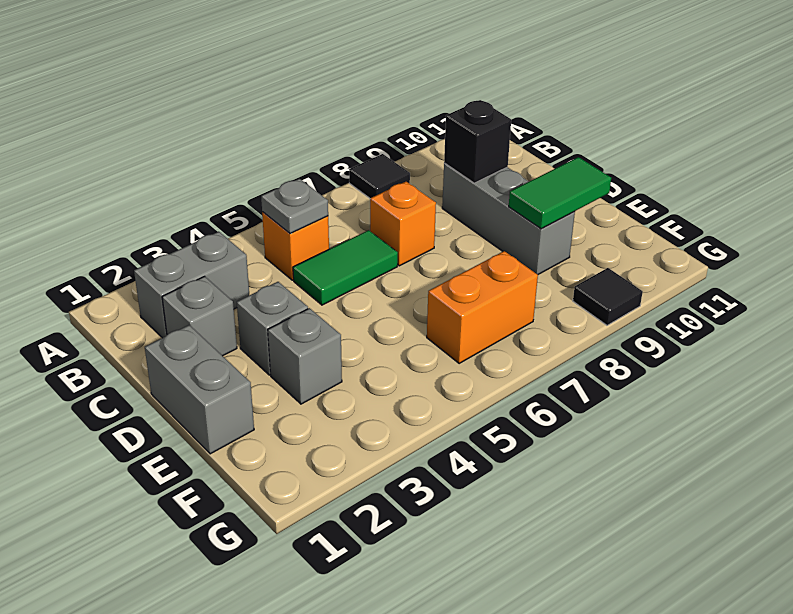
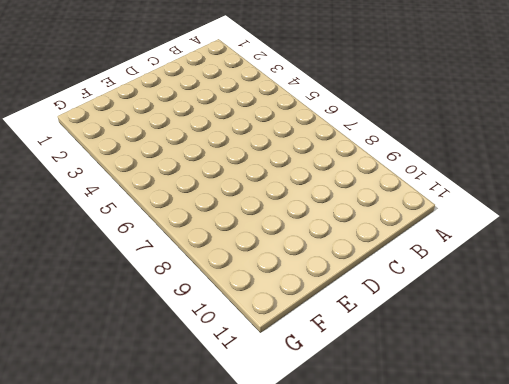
none -> black 1x1 tile [349,154,410,198]
none -> grey 1x2 brick [134,232,249,338]
none -> orange 1x1 brick [262,212,329,280]

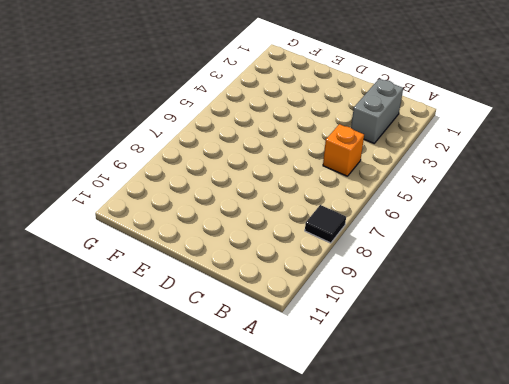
none -> grey 1x1 brick [162,276,237,356]
none -> green 1x2 tile [293,230,398,305]
none -> orange 1x1 brick [370,182,436,266]

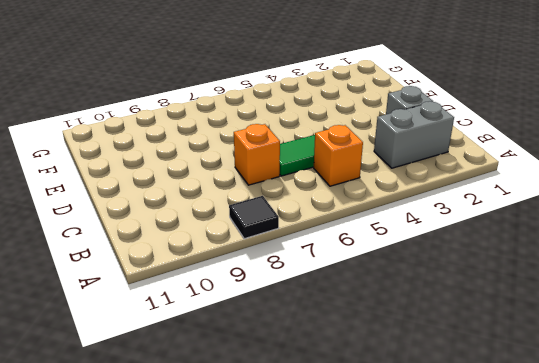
none -> grey 1x3 brick [442,163,575,275]
none -> grey 1x2 brick [145,325,254,454]
none -> grey 1x1 brick [237,282,308,375]

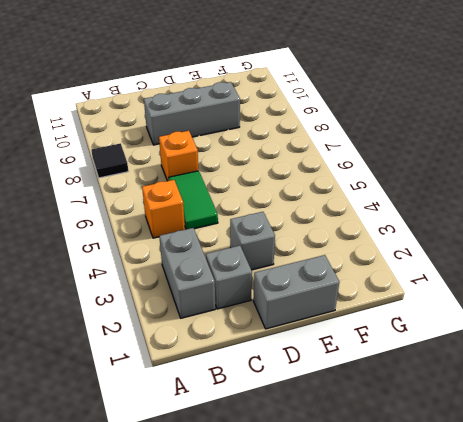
none -> grey 1x1 brick [268,308,342,404]
none -> orange 1x2 brick [427,251,538,364]
none -> black 1x1 tile [573,268,643,325]

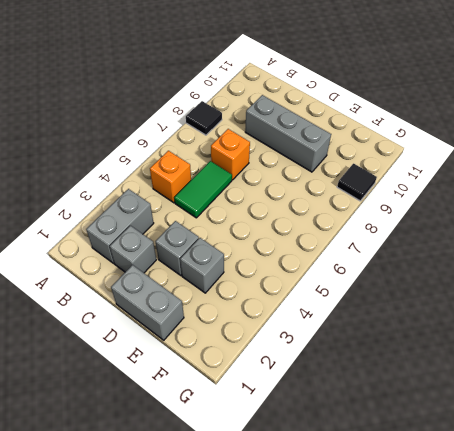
none -> orange 1x2 brick [427,251,538,364]
none -> grey 1x1 plate [261,179,328,233]
none -> black 1x1 brick [444,100,511,183]

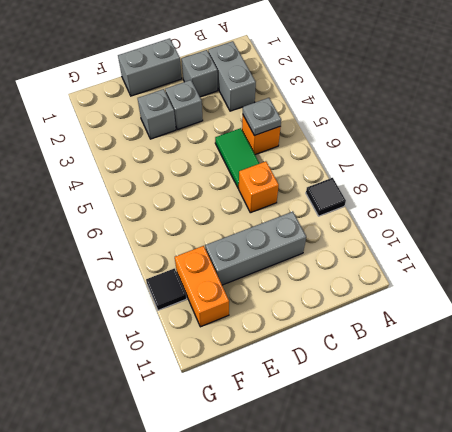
orange 1x2 brick [175,246,229,327] -> orange 1x2 brick moved to [427,251,538,364]
none -> black 1x1 brick [444,100,511,183]
none -> green 1x2 tile [509,157,611,229]

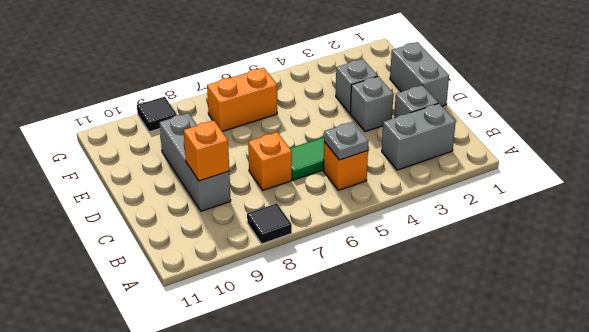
orange 1x1 brick [184,121,229,181] -> black 1x1 brick [444,100,511,183]
none -> green 1x2 tile [509,157,611,229]

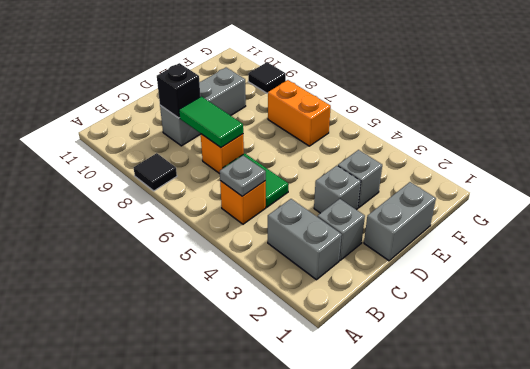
green 1x2 tile [179,96,243,147] -> green 1x2 tile moved to [509,157,611,229]

